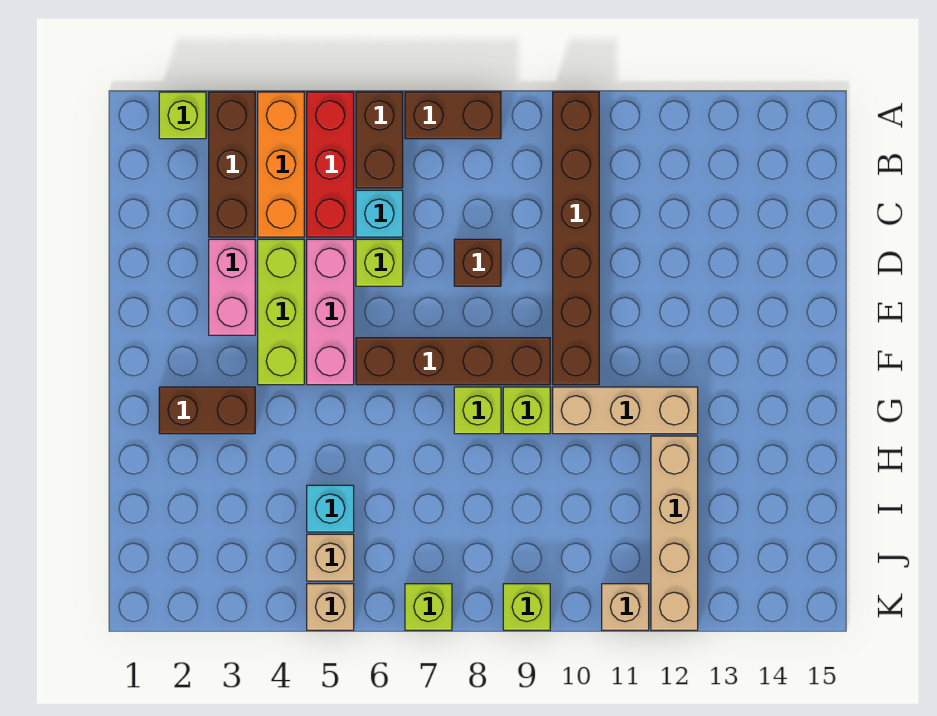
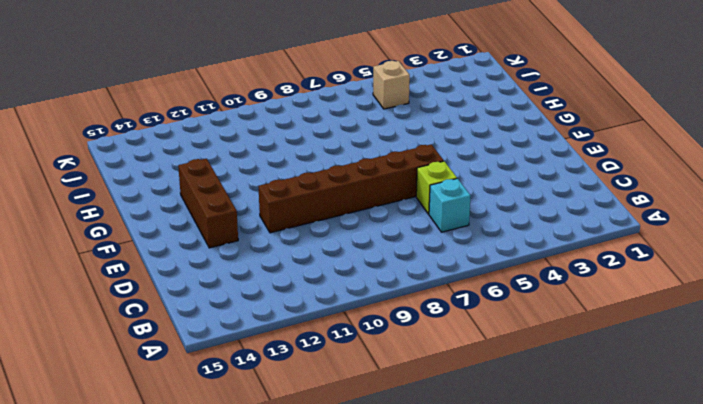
brown 1x6 brick [258,144,444,233] -> brown 1x6 brick turned to [553,92,599,385]
brown 1x3 brick [178,159,238,248] -> brown 1x3 brick moved to [209,92,255,237]
none -> lime 1x1 brick [159,92,206,139]
none -> orange 1x3 brick [258,92,304,237]
none -> red 1x3 brick [307,92,354,237]

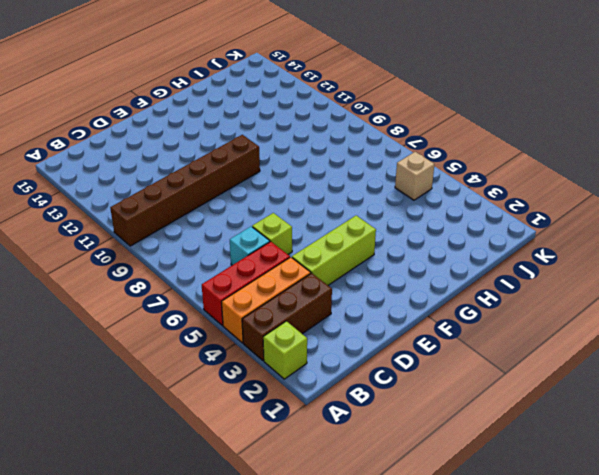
none -> brown 1x2 brick [356,92,403,188]
none -> brown 1x2 brick [405,92,501,139]
none -> pink 1x2 brick [209,239,255,335]

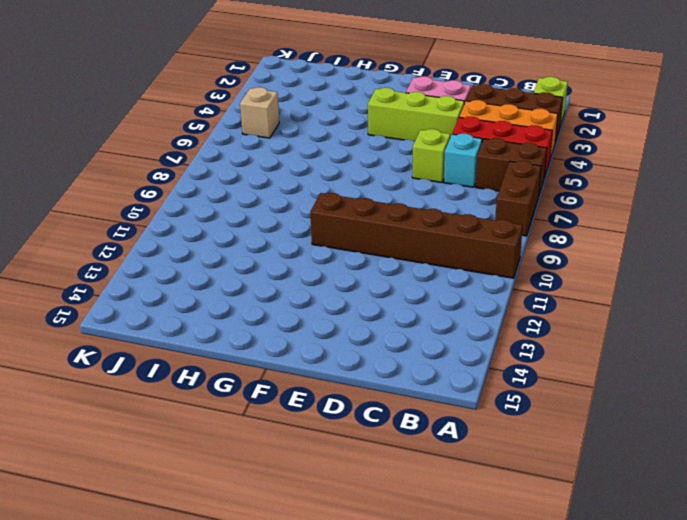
none -> pink 1x3 brick [307,239,354,385]
none -> brown 1x1 brick [454,239,501,286]
none -> brown 1x4 brick [356,338,550,385]

